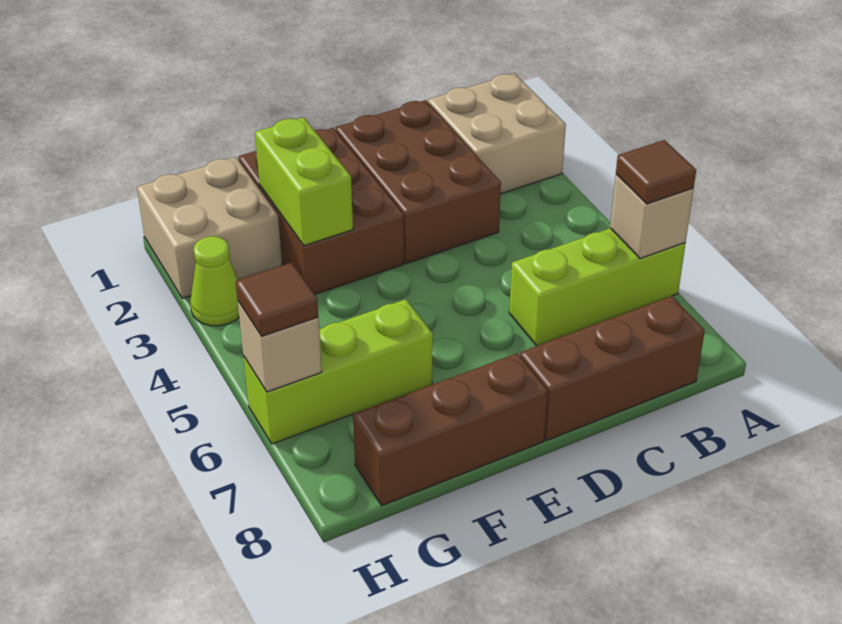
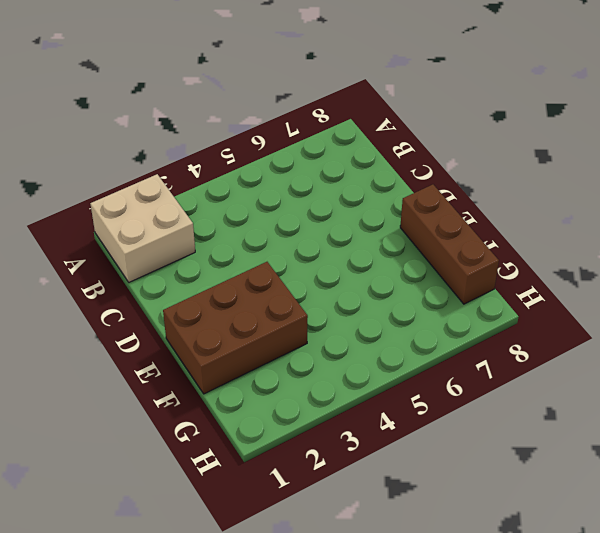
none -> lime 1x3 brick [509,228,686,346]
none -> brown 1x3 brick [520,296,705,440]
none -> brown 2x3 brick [335,100,501,263]

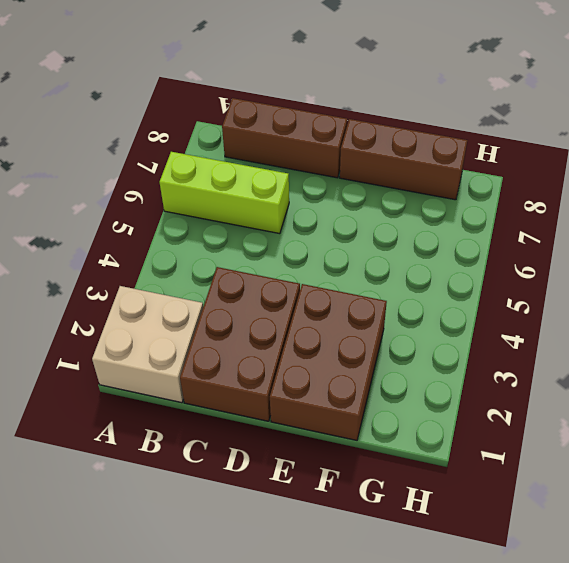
none -> lime 1x3 brick [243,299,433,444]
none -> tan 2x2 brick [137,157,282,298]
none -> lime 1x1 cone [190,236,239,326]

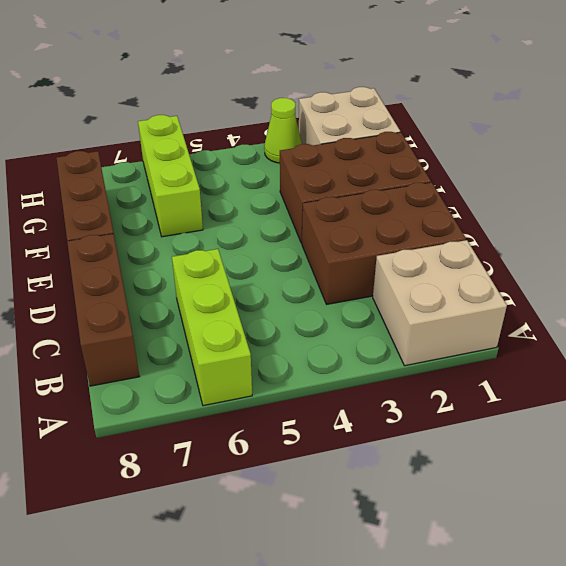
none -> tan 1x1 brick [610,174,693,259]
none -> lime 1x2 brick [255,117,353,246]
none -> tan 1x1 brick [238,301,322,392]

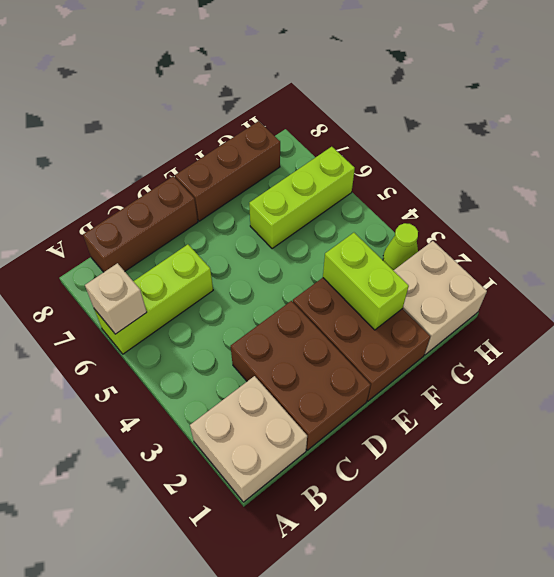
none -> tan 1x1 brick [238,301,322,392]
none -> brown 1x1 tile [616,140,696,204]
none -> brown 1x1 tile [236,262,318,336]

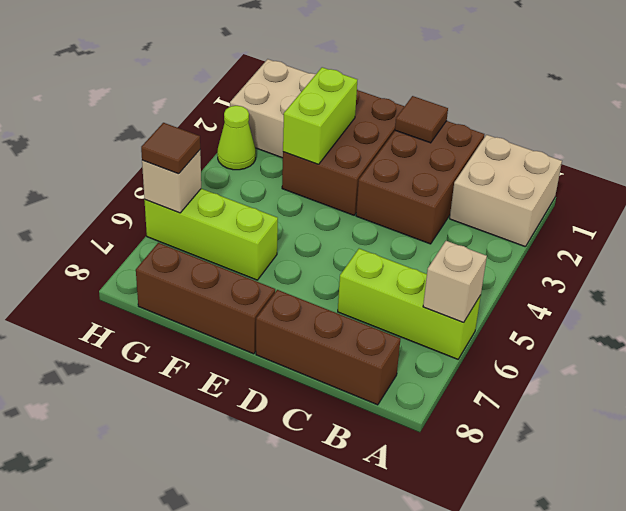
brown 1x1 tile [395,96,448,143] -> brown 1x1 tile moved to [616,140,696,204]

